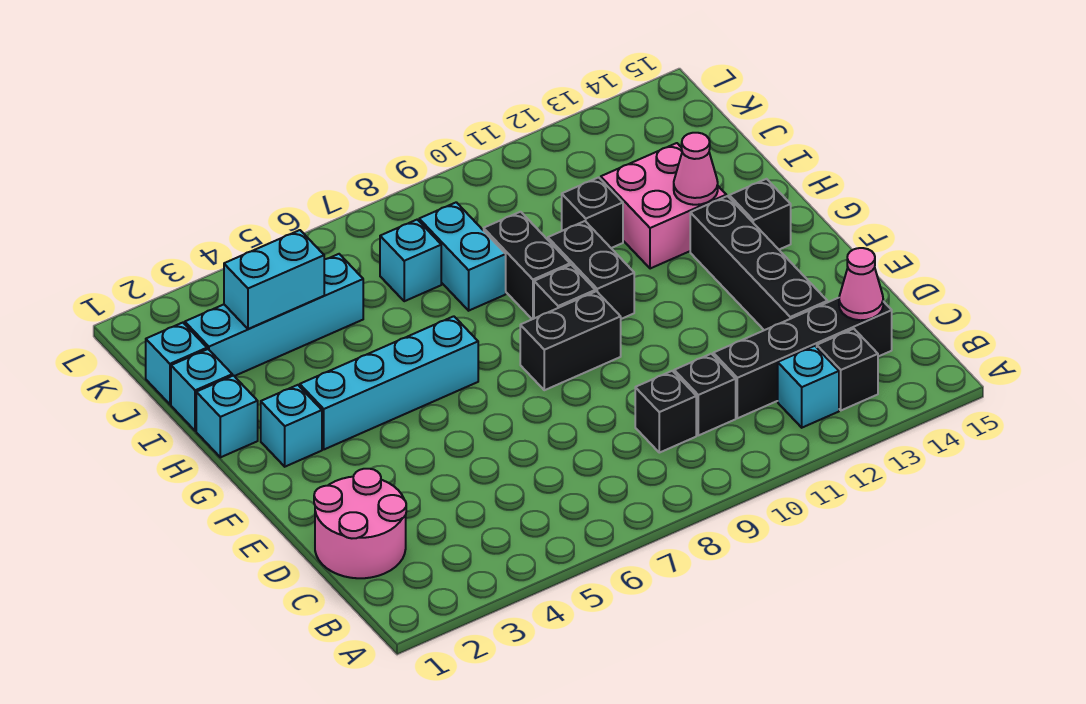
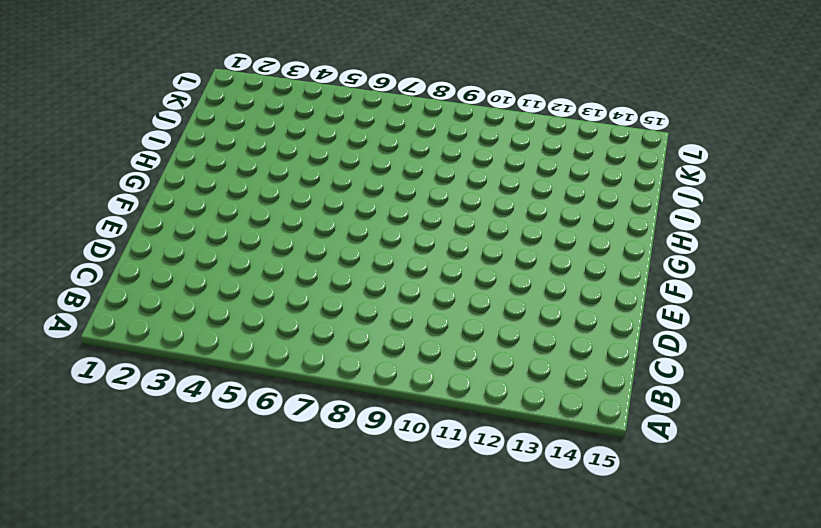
none -> cyan 1x1 brick [778,346,839,428]
none -> black 1x1 brick [817,329,878,410]
none -> pink 2x2 round brick [314,469,406,578]

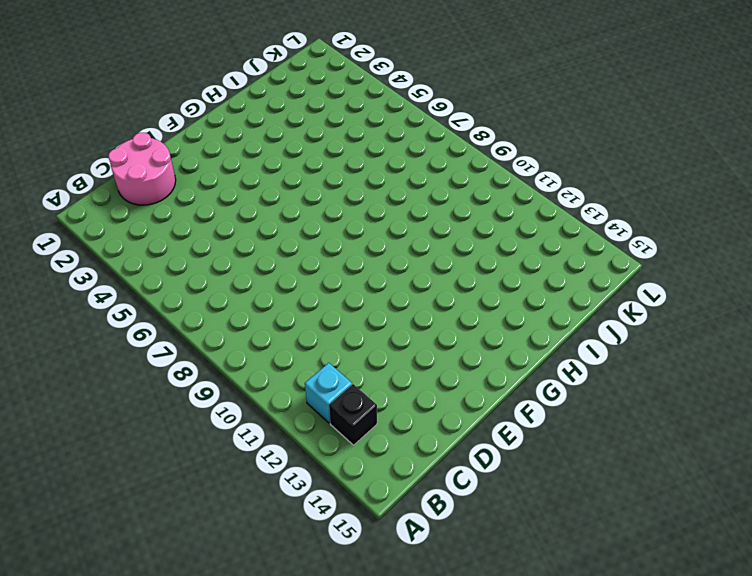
none -> black 1x1 brick [635,371,696,453]
none -> black 1x1 brick [674,354,736,435]
none -> black 1x4 brick [713,298,892,418]

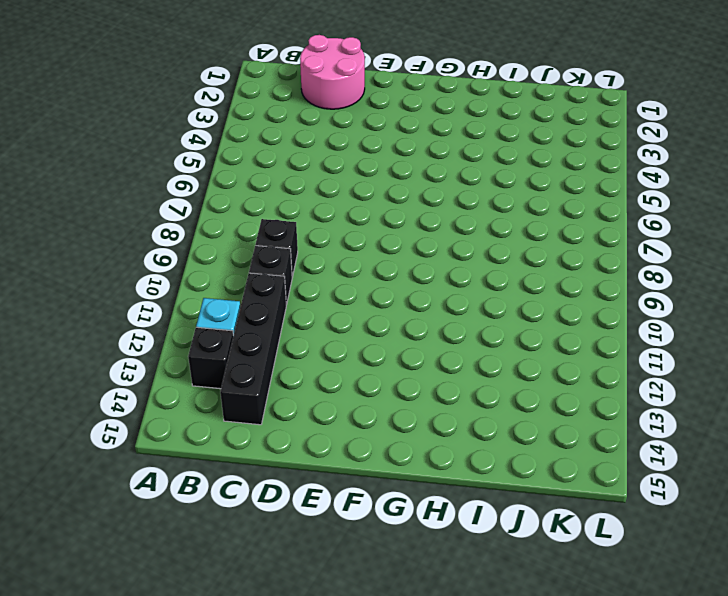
none -> black 1x4 brick [690,196,827,330]
none -> black 1x2 brick [520,291,621,390]
none -> cyan 1x1 brick [261,385,322,467]

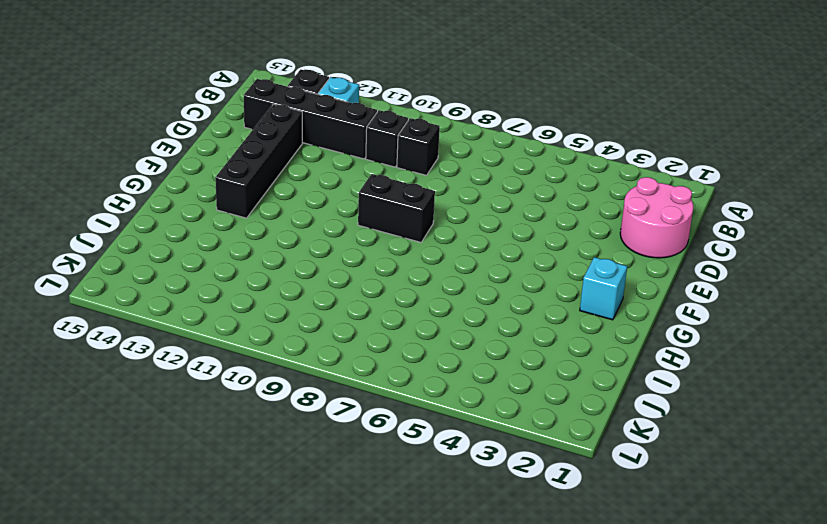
none -> cyan 1x4 brick [300,316,478,449]
none -> black 1x1 brick [534,265,595,318]
none -> black 1x2 brick [548,221,634,319]

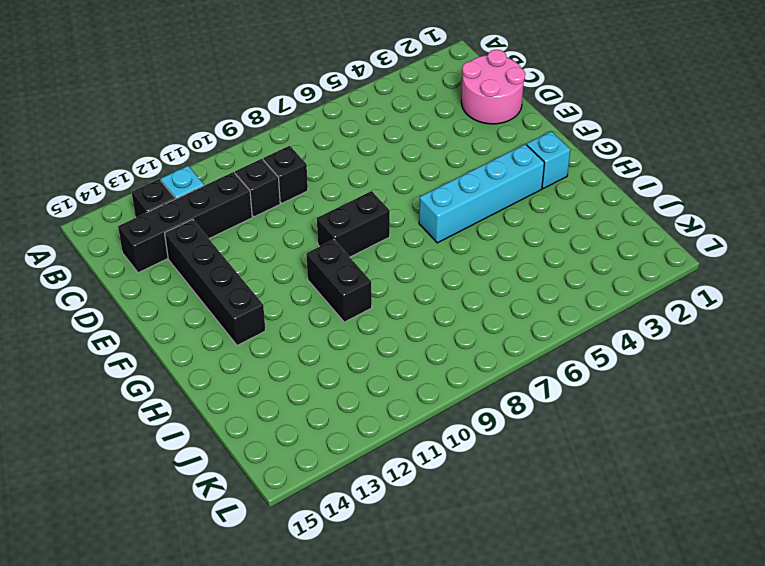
none -> black 1x1 brick [534,265,595,318]
none -> black 1x1 brick [729,179,791,249]
none -> cyan 1x1 brick [196,376,258,457]

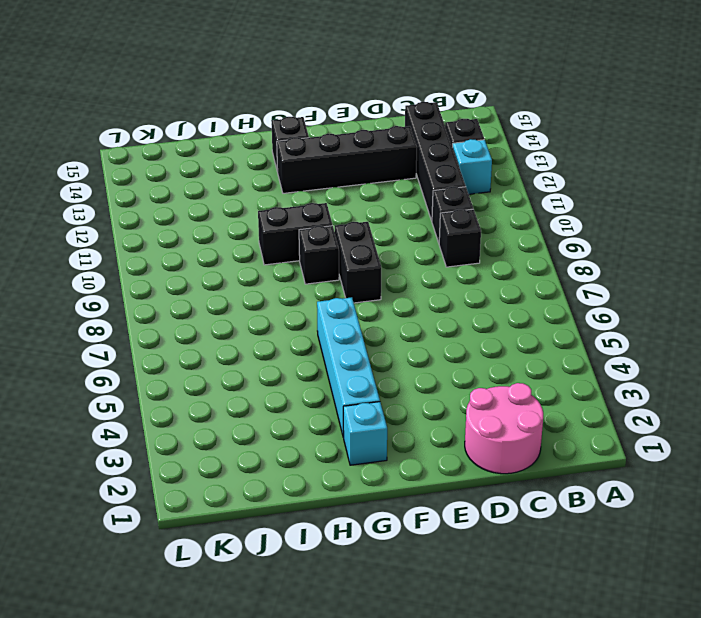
none -> cyan 1x1 brick [196,376,258,457]
none -> black 1x2 brick [484,212,570,319]
none -> pink 2x2 brick [601,143,726,269]

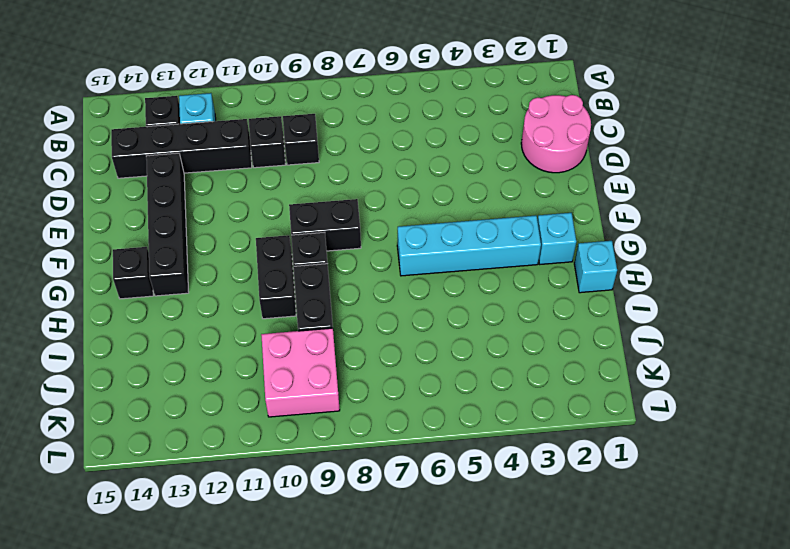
pink 2x2 brick [261,328,340,417] -> pink 2x2 brick moved to [601,143,726,269]
none -> cyan 1x1 brick [171,349,232,431]
none -> cyan 1x2 brick [419,202,506,311]
none -> black 1x1 brick [562,177,623,248]

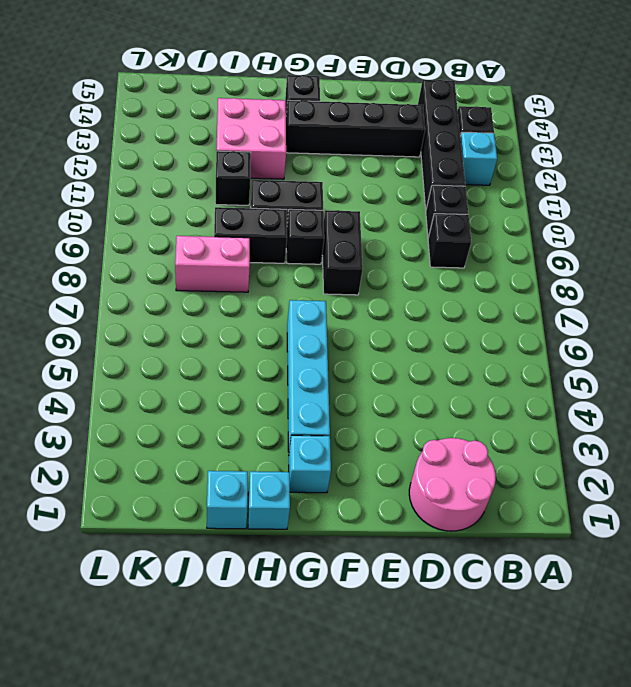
pink 1x2 brick [175,236,250,292] -> cyan 1x2 brick [419,202,506,311]
none -> cyan 1x1 brick [146,323,207,404]
none -> cyan 1x4 brick [185,254,363,376]
none -> cyan 1x1 brick [380,220,441,301]

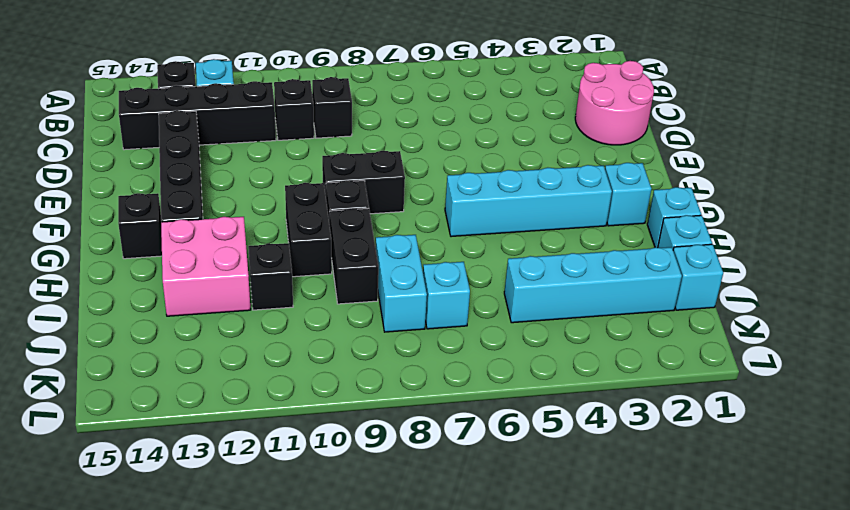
none -> pink 1x1 cone [839,248,883,320]
none -> pink 1x1 cone [674,133,718,205]
none -> cyan 1x2 brick [224,230,324,329]

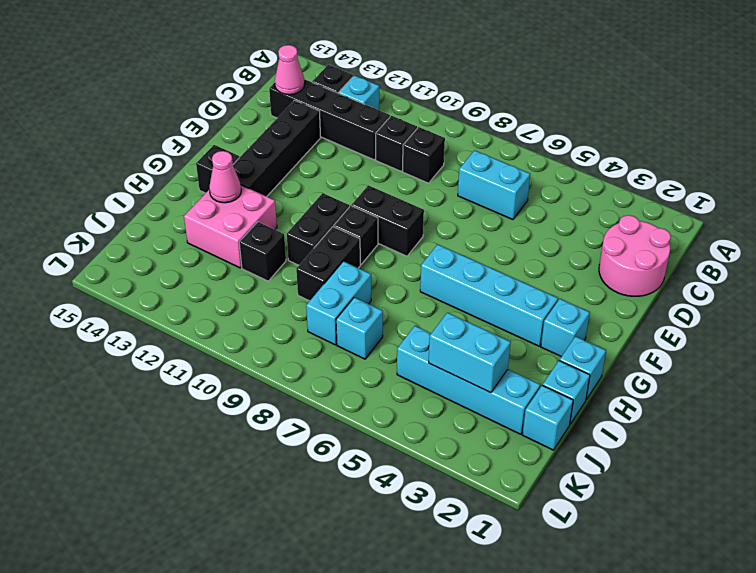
cyan 1x2 brick [458,150,530,220] -> none

